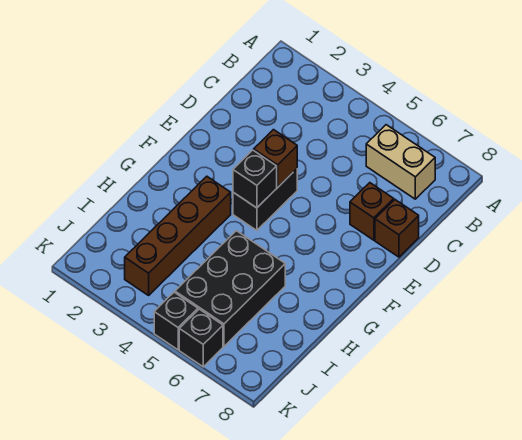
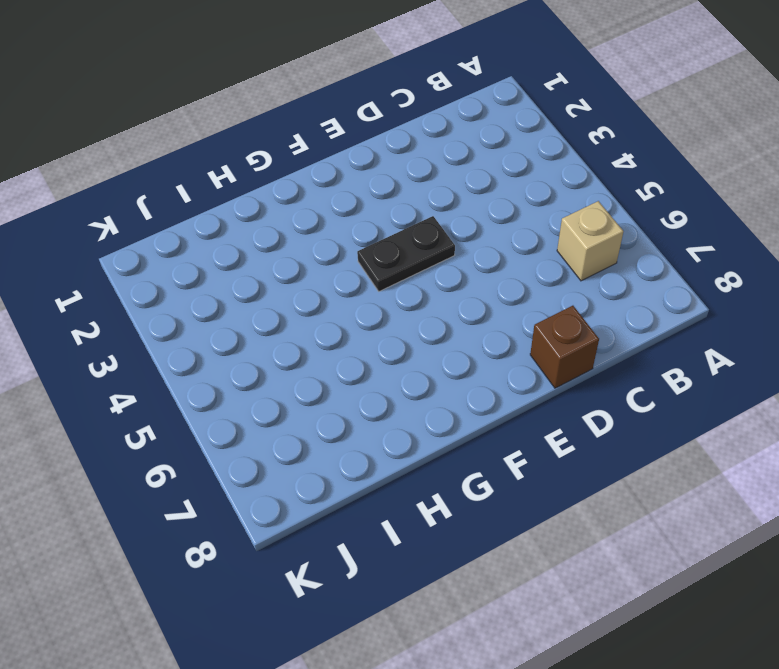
tan 1x1 brick [557,201,623,281] -> tan 1x2 brick [366,125,435,199]
black 1x2 plate [357,216,455,291] -> black 1x2 brick [233,169,297,230]
none -> brown 1x1 brick [350,183,394,240]
none -> brown 1x4 brick [125,176,231,295]

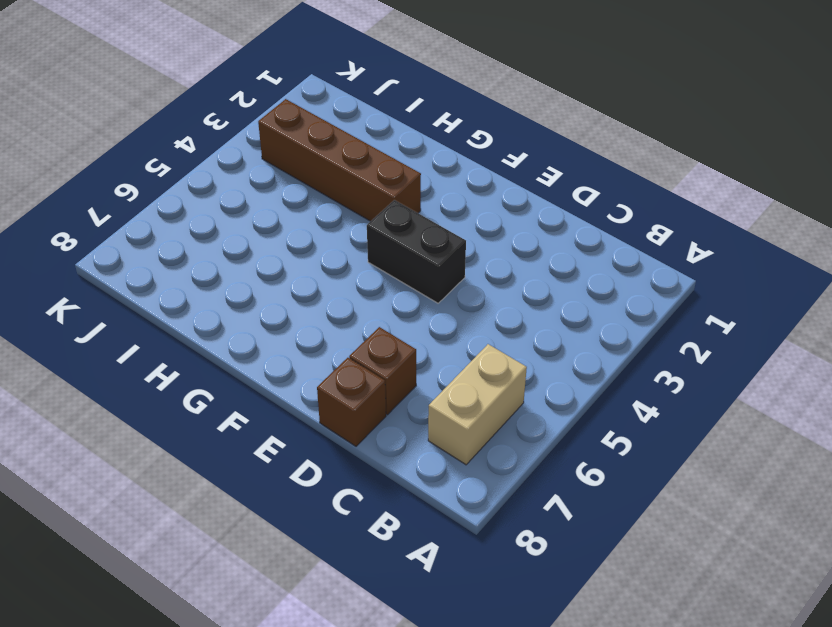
none -> black 2x3 brick [175,231,285,346]
none -> black 1x1 brick [154,292,198,350]

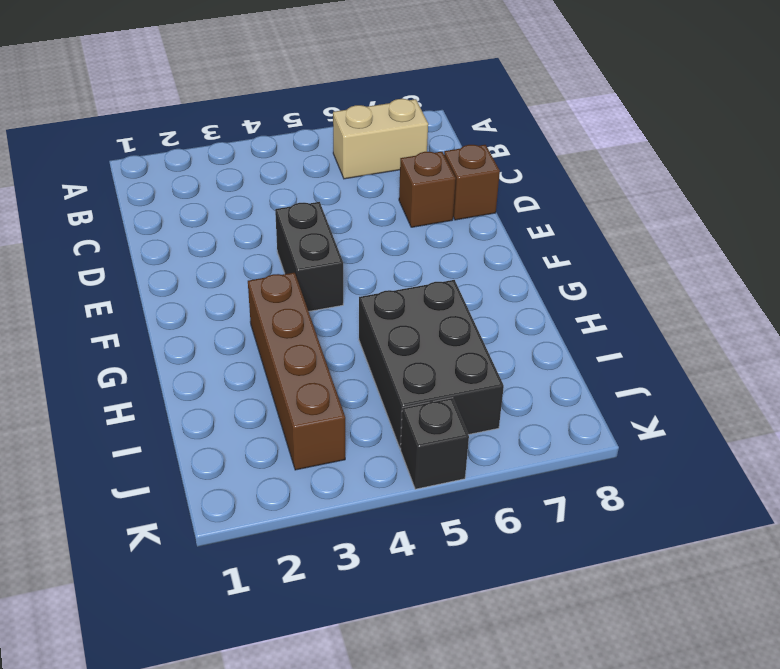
none -> black 1x1 brick [179,309,223,367]
none -> brown 1x1 brick [254,130,297,187]

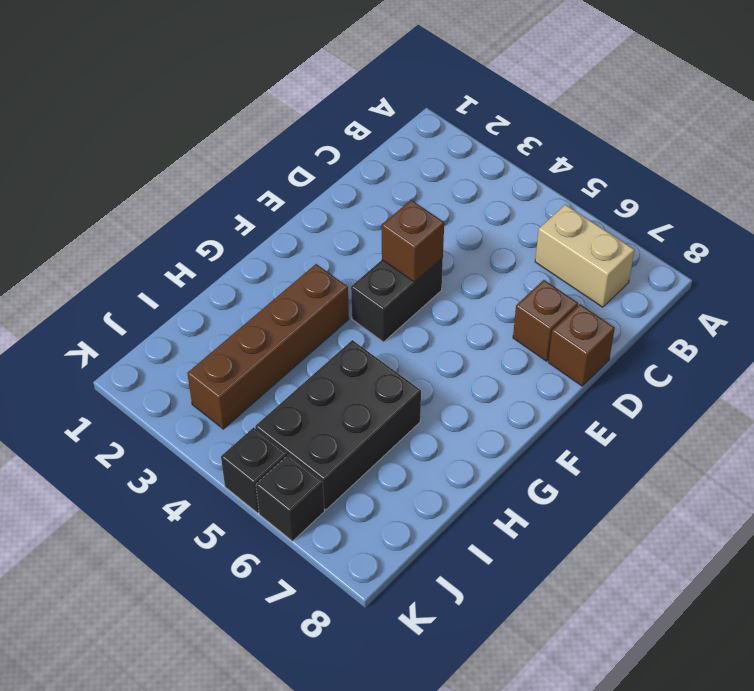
none -> black 1x1 brick [233,150,277,208]

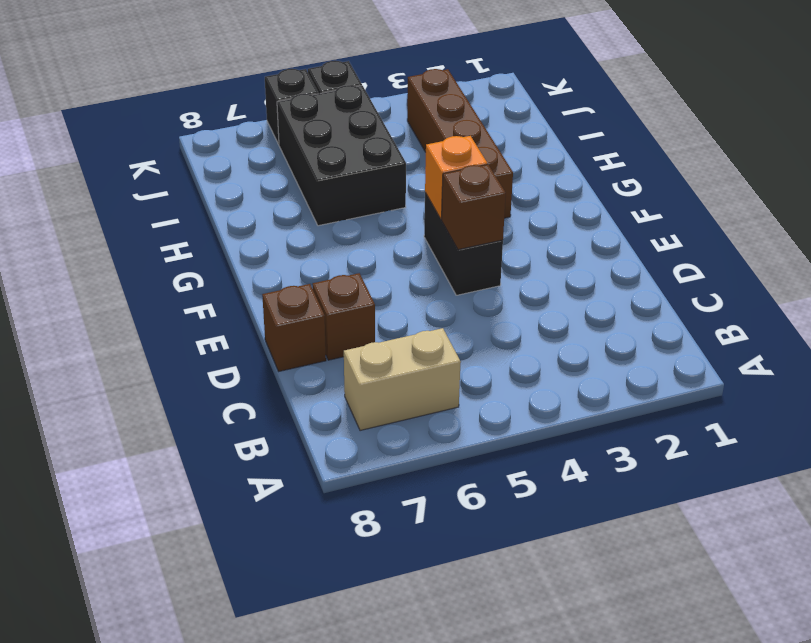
orange 1x1 brick [425,136,487,219] -> black 1x1 brick [233,150,277,208]

